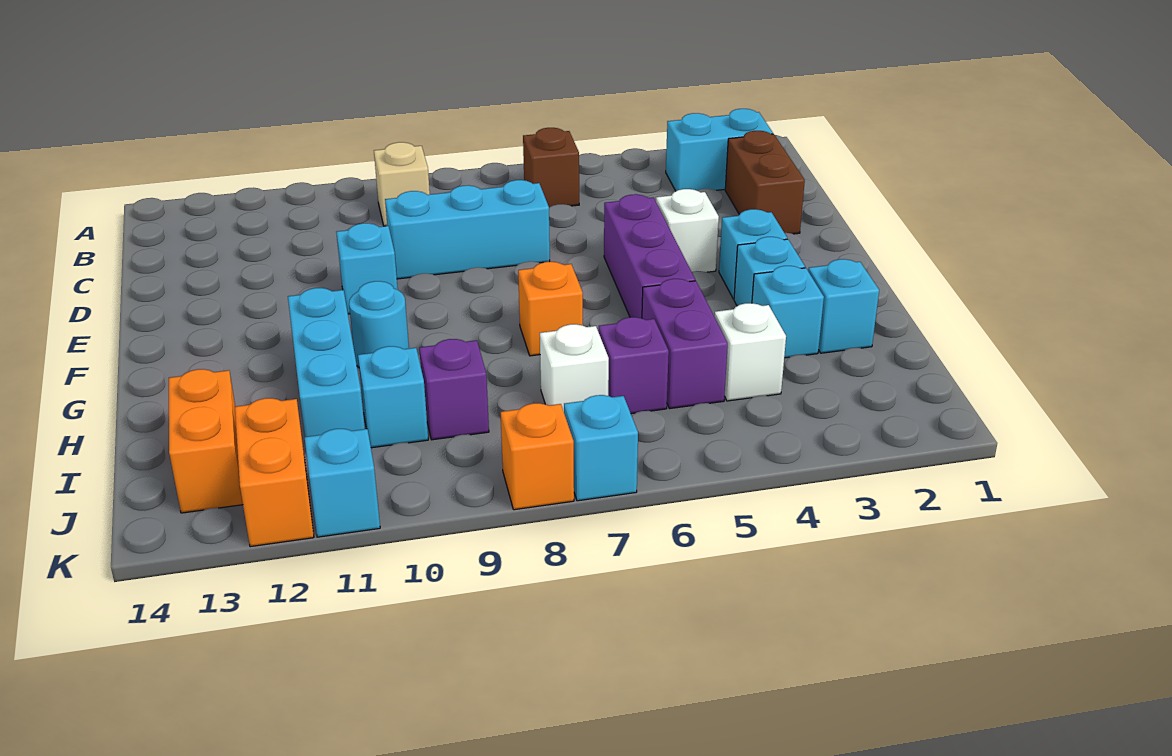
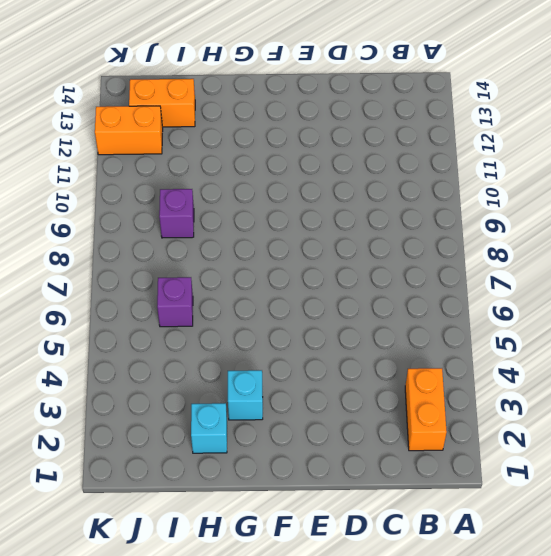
orange 1x2 brick [405,368,447,451] -> cyan 1x2 brick [666,109,773,191]
none -> brown 1x1 brick [523,128,579,207]
none -> tan 1x1 brick [374,142,430,226]
none -> brown 1x2 brick [725,131,805,234]

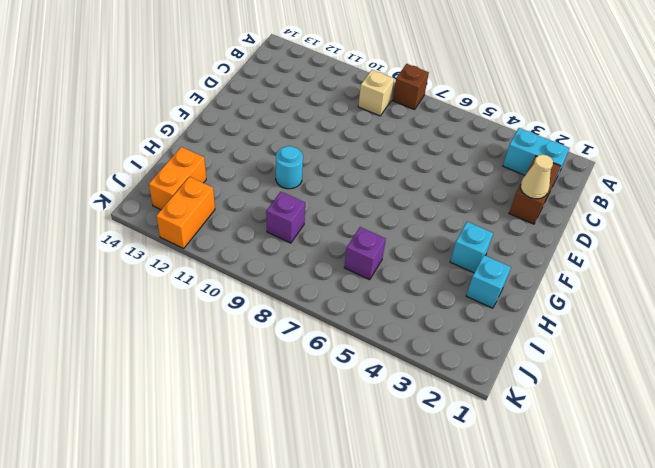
brown 1x1 brick [393,64,429,109] -> brown 1x1 brick moved to [523,128,579,207]
tan 1x1 cone [521,154,553,199] -> none
none -> cyan 1x3 brick [385,180,550,279]
none -> white 1x1 brick [656,189,719,272]
none -> purple 1x3 brick [604,194,695,318]

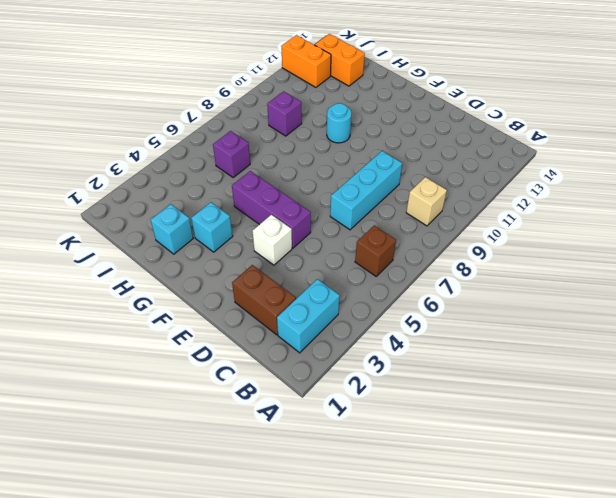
none -> cyan 1x1 brick [336,223,398,314]
none -> cyan 1x1 brick [719,209,787,299]
none -> orange 1x1 brick [518,262,583,356]

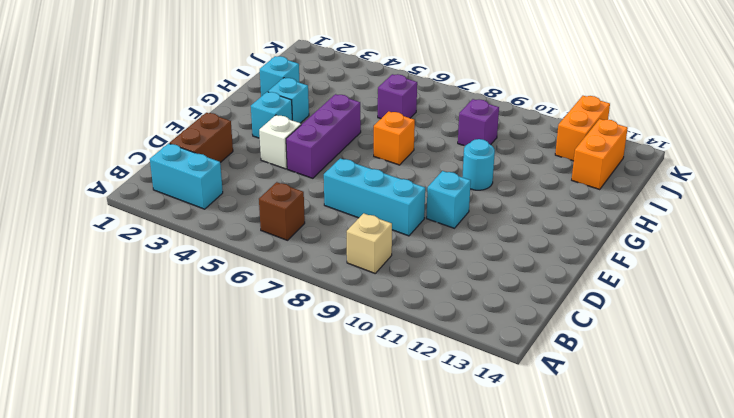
none -> cyan 1x3 brick [288,288,365,437]
none -> cyan 1x1 brick [752,266,824,358]
none -> purple 1x2 brick [642,279,728,409]

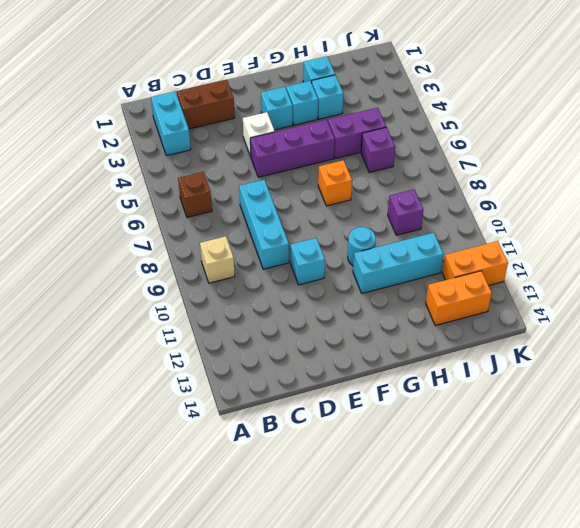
none -> white 1x1 brick [714,303,786,401]
none -> white 1x1 brick [540,324,609,411]
none -> cyan 1x1 brick [358,346,428,448]

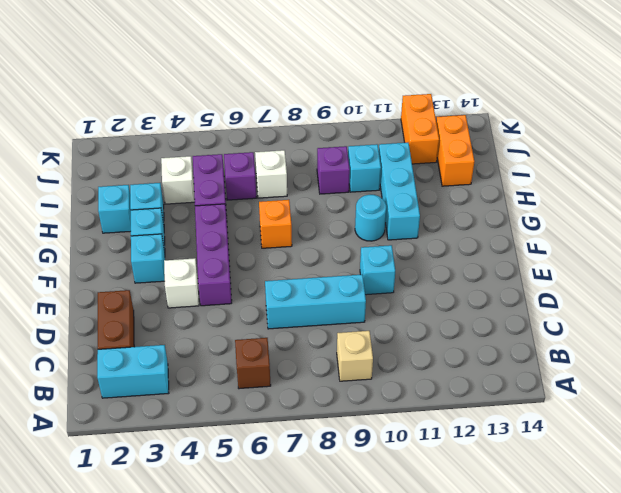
none -> cyan 1x1 brick [564,395,638,501]
none -> orange 1x1 brick [501,403,574,510]
none -> cyan 1x1 brick [305,429,380,537]

